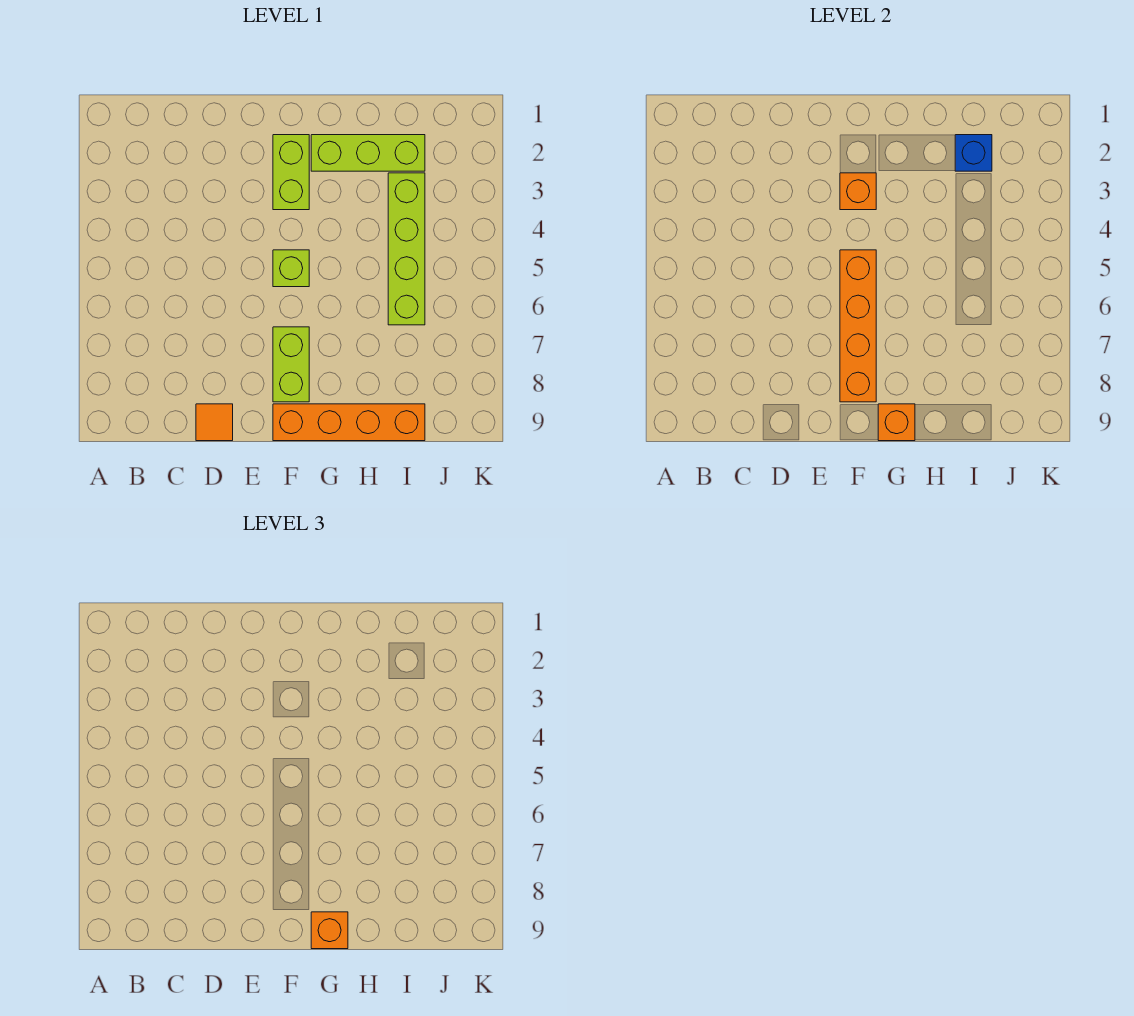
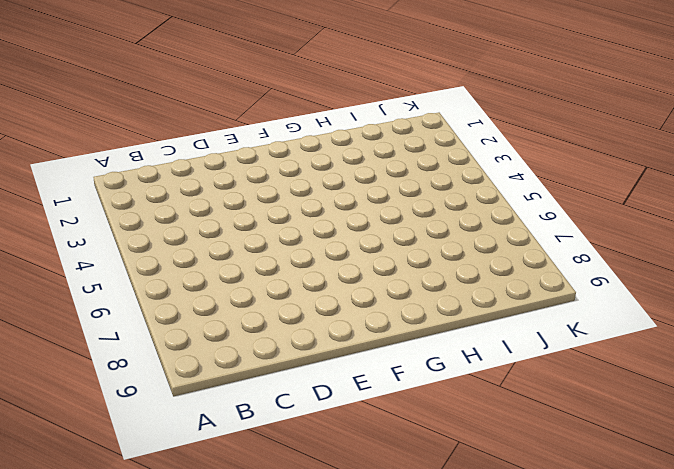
none -> orange 1x1 tile [196,404,233,441]
none -> lime 1x2 brick [273,135,309,210]
none -> lime 1x1 brick [273,250,309,287]

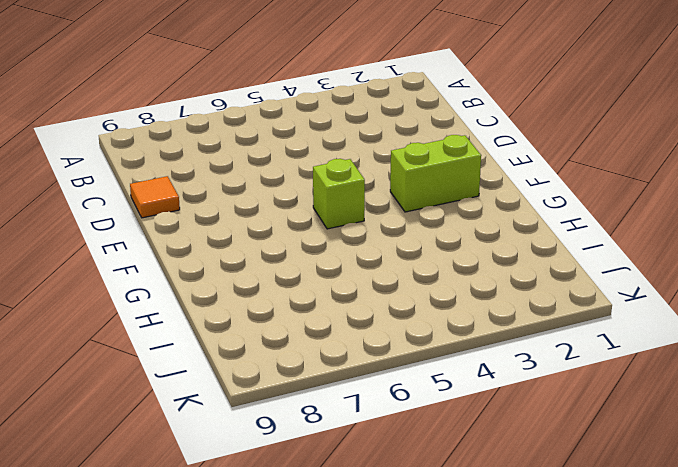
none -> lime 1x2 brick [273,327,309,402]
none -> orange 1x4 brick [273,404,425,441]
none -> lime 1x3 brick [311,135,425,171]

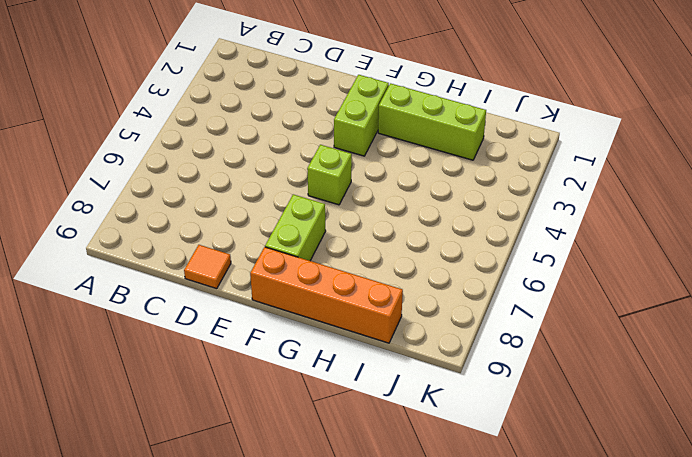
none -> lime 1x4 brick [388,173,425,325]
none -> orange 1x1 brick [840,173,876,210]
none -> orange 1x4 brick [840,250,876,402]

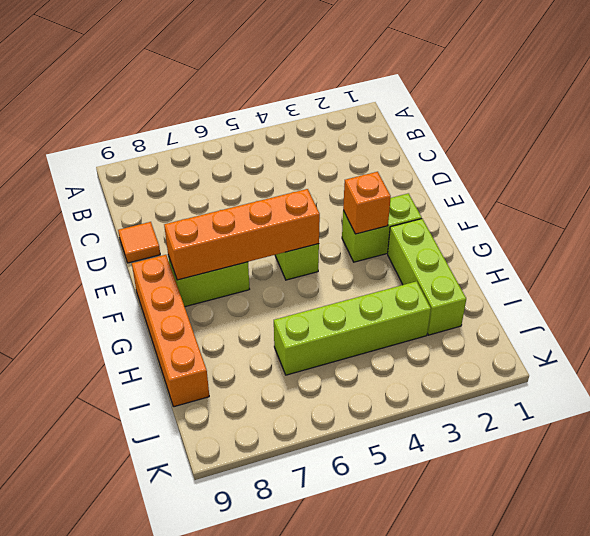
none -> orange 1x1 brick [878,404,915,441]
none -> blue 1x1 brick [955,135,992,171]
none -> orange 1x1 brick [311,912,348,949]

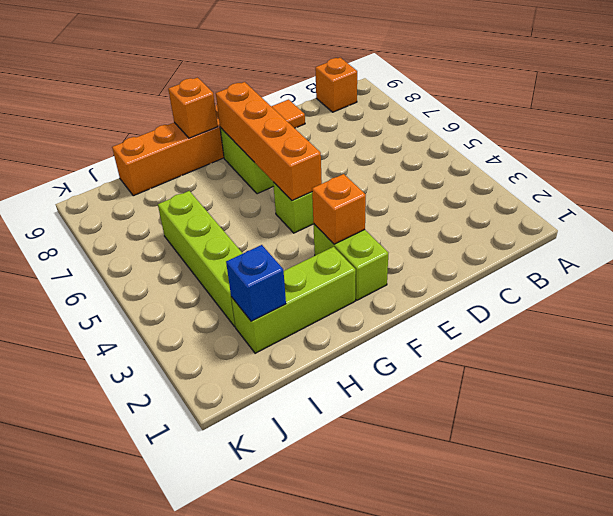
orange 1x1 brick [315,58,357,112] -> orange 1x1 brick moved to [311,912,348,949]

